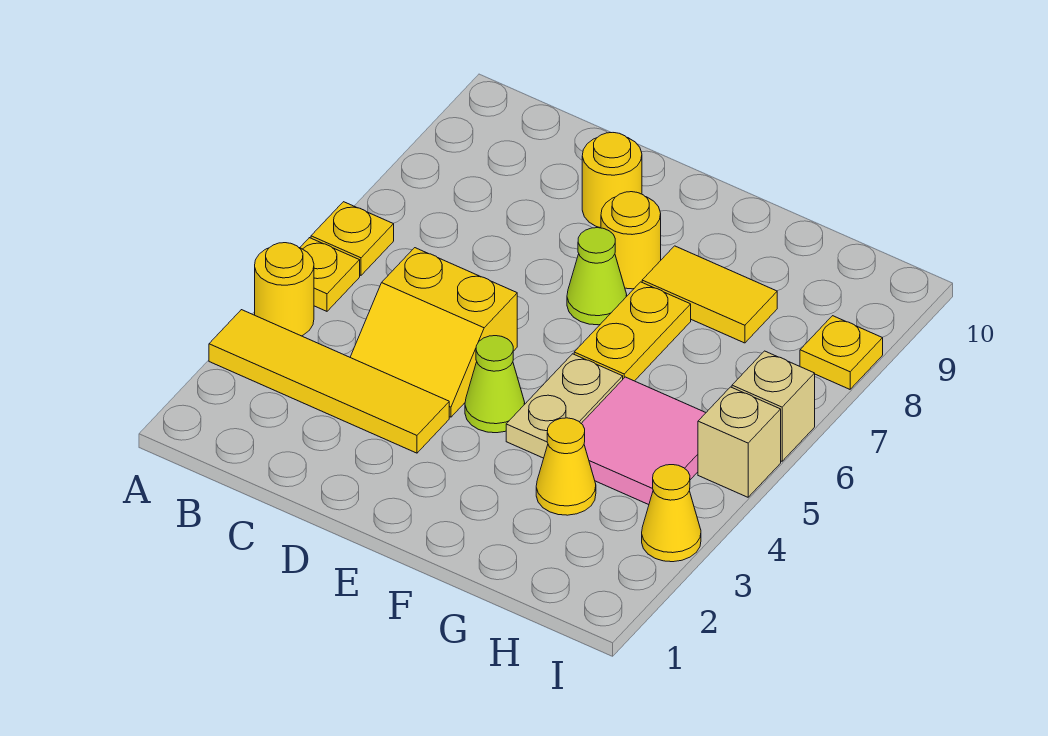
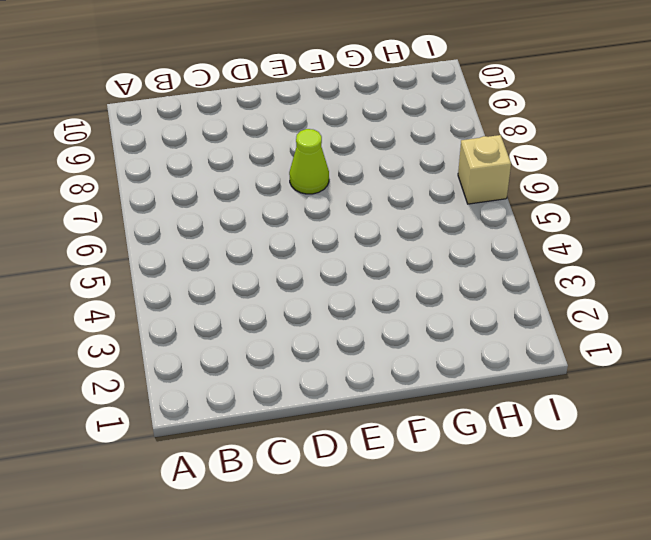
none -> yellow 1x4 tile [209,310,449,453]
none -> yellow 1x1 round brick [255,243,314,336]
none -> yellow 1x1 plate [300,238,360,311]

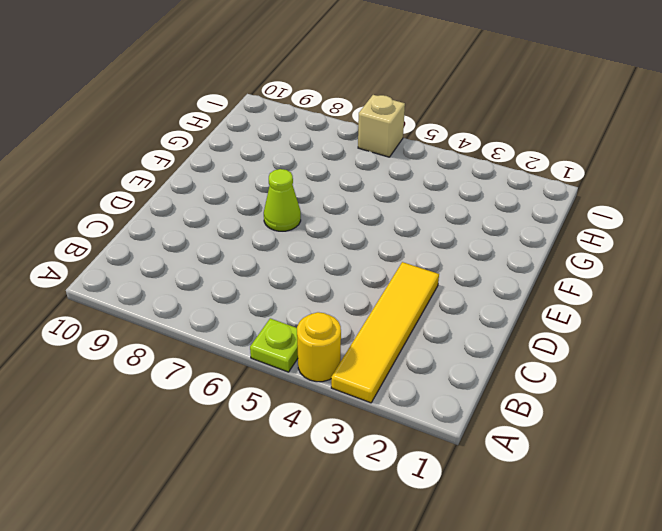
lime 1x1 plate [250,318,298,372] -> yellow 1x1 plate [300,238,360,311]
none -> yellow 1x1 plate [311,202,394,275]
none -> yellow 2x2 slope [350,248,517,417]
none -> yellow 1x1 round brick [582,133,642,228]

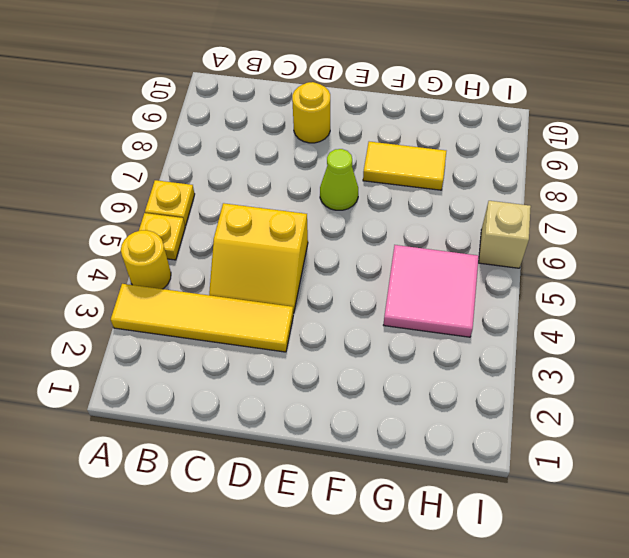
none -> lime 1x1 cone [465,336,525,433]
none -> yellow 1x1 round brick [601,192,661,289]
none -> tan 1x2 plate [506,354,623,458]

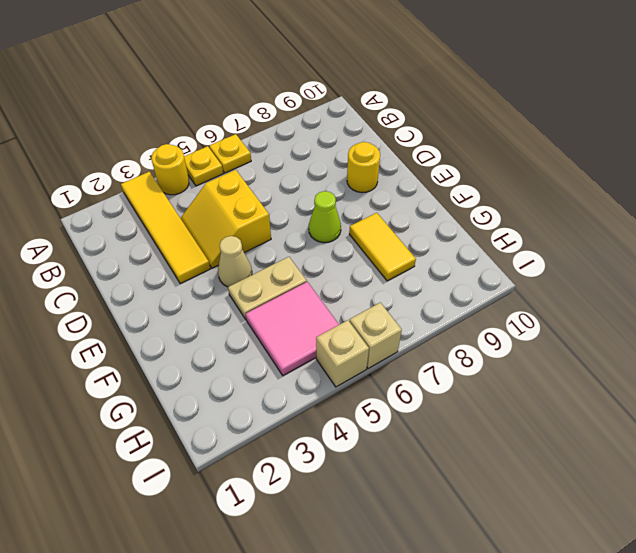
tan 1x1 cone [218,236,252,287] -> lime 1x1 cone [465,336,525,433]
none -> yellow 1x1 round brick [601,192,661,289]
none -> yellow 1x2 plate [574,282,691,381]
none -> yellow 1x1 cone [536,418,596,515]

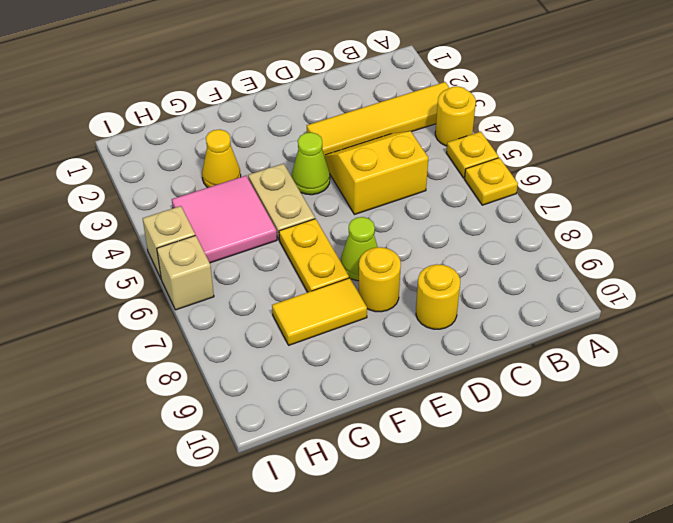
none -> yellow 1x1 cone [642,465,701,562]
none -> yellow 1x1 plate [800,316,883,389]

